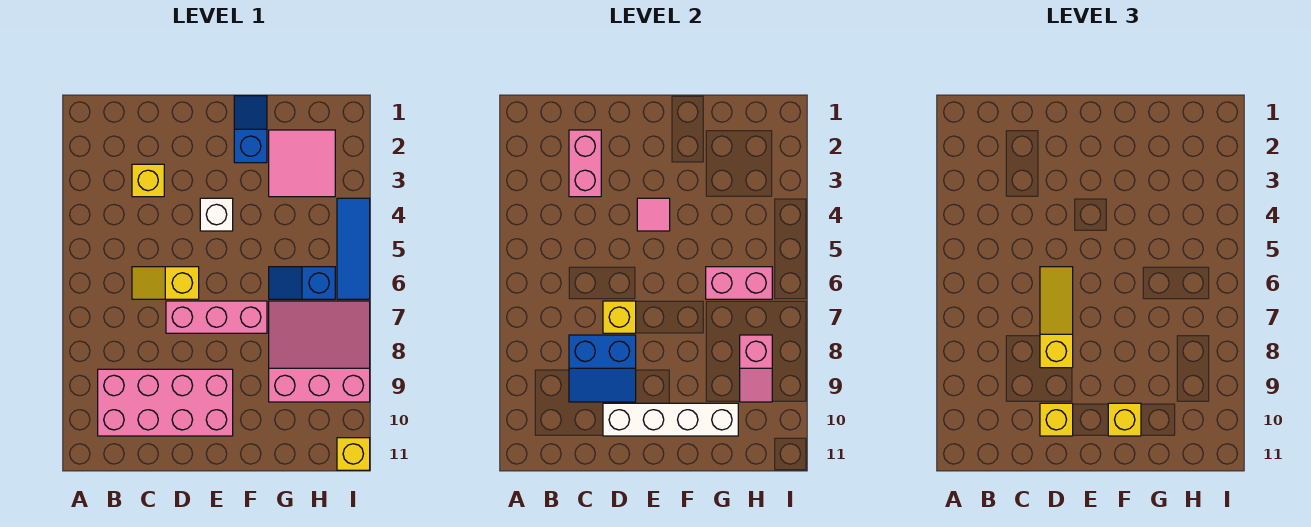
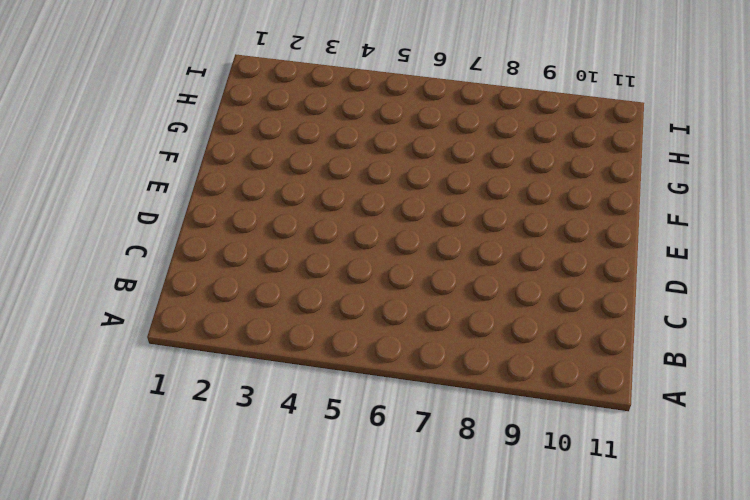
none -> pink 2x4 brick [98,369,233,436]
none -> yellow 1x1 brick [132,164,164,197]
none -> yellow 1x2 slope [132,267,199,299]

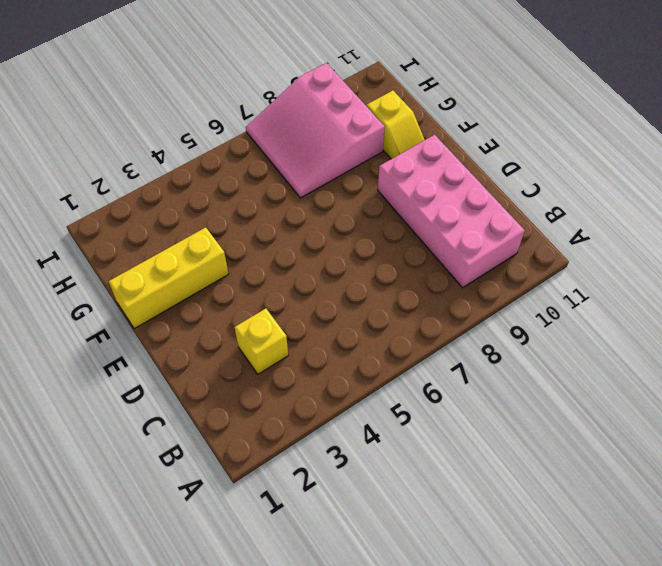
yellow 1x3 brick [109,227,228,329] -> blue 1x2 slope [234,96,267,163]
yellow 1x2 slope [367,91,425,159] -> yellow 1x2 slope moved to [132,267,199,299]
none -> pink 1x3 brick [166,301,267,333]
none -> white 1x1 brick [200,198,233,231]
none -> pink 2x2 tile [269,130,335,197]

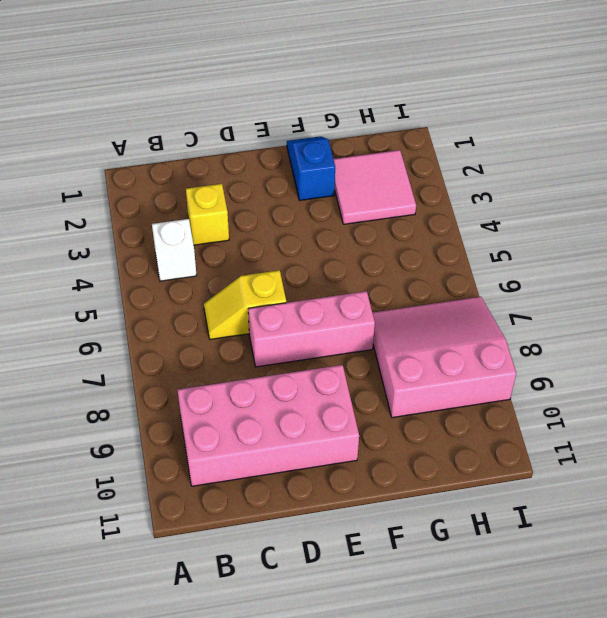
white 1x1 brick [152,219,197,281] -> white 1x1 brick moved to [200,198,233,231]
none -> blue 1x2 slope [269,267,335,299]
none -> blue 1x3 tile [337,198,370,299]
none -> yellow 1x1 brick [337,438,370,470]

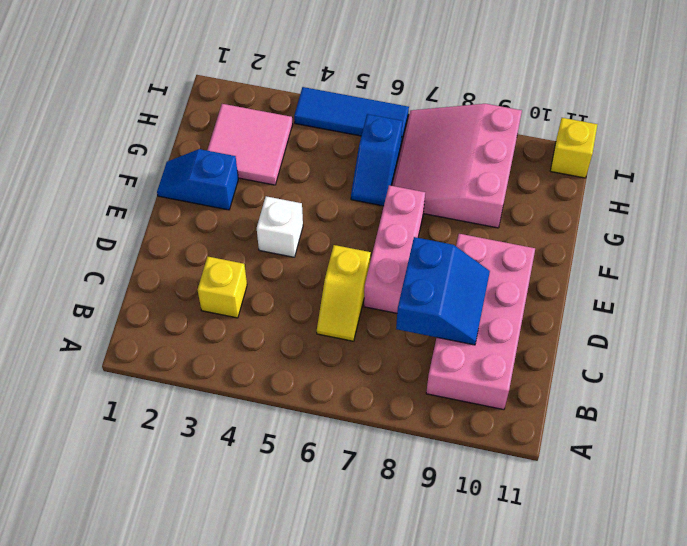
none -> pink 1x2 brick [569,130,601,197]
none -> yellow 1x1 brick [603,301,636,333]
none -> white 1x4 brick [603,403,738,436]

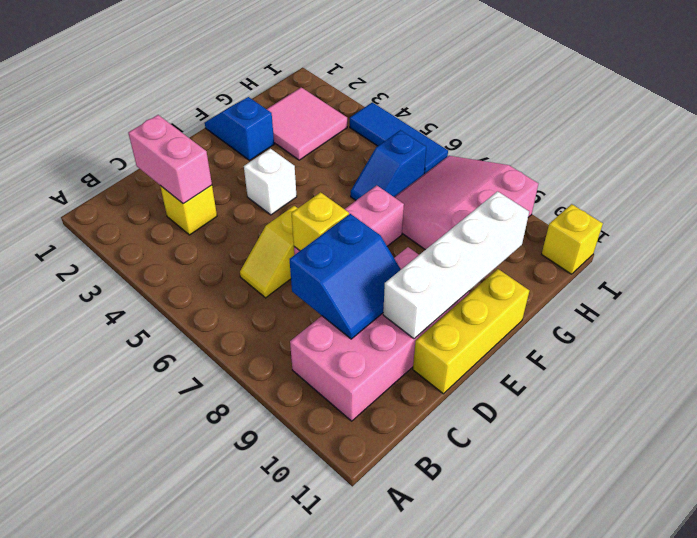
yellow 1x3 brick [413,269,529,394] -> none
none -> pink 1x1 tile [637,198,670,231]
none -> pink 1x2 brick [706,267,772,299]
none -> pink 1x2 slope [740,335,772,402]

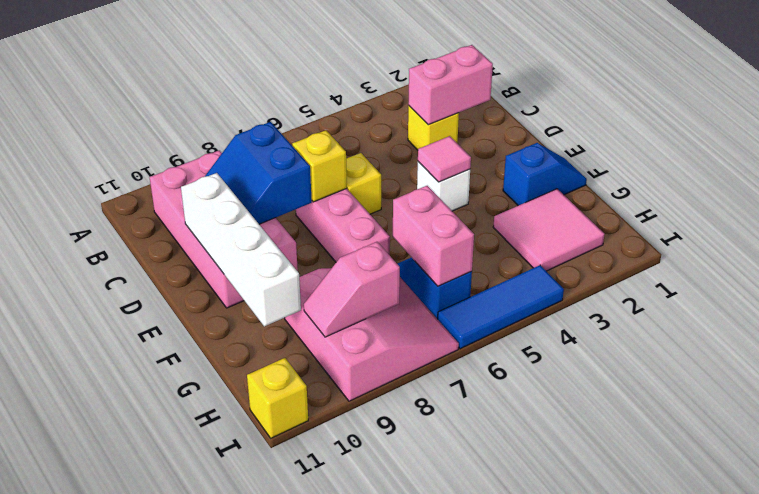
none -> yellow 1x3 slope [1040,267,1073,368]
none -> yellow 1x1 brick [1040,403,1073,436]
none -> yellow 1x1 brick [1108,403,1141,436]

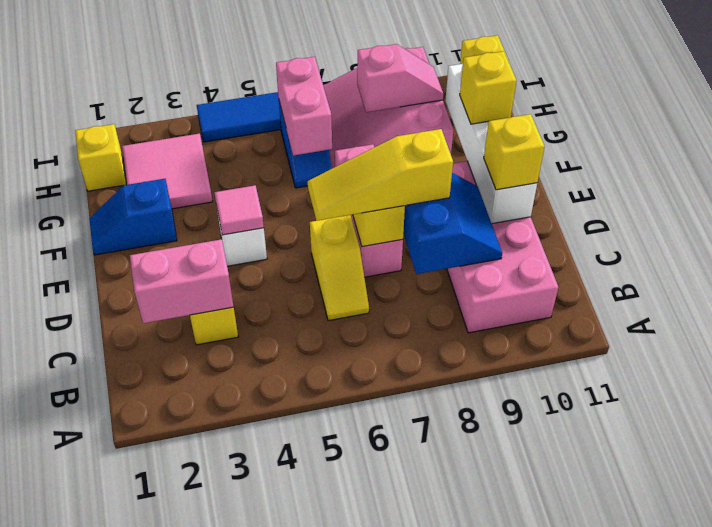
yellow 1x1 brick [75,124,126,191] -> none

